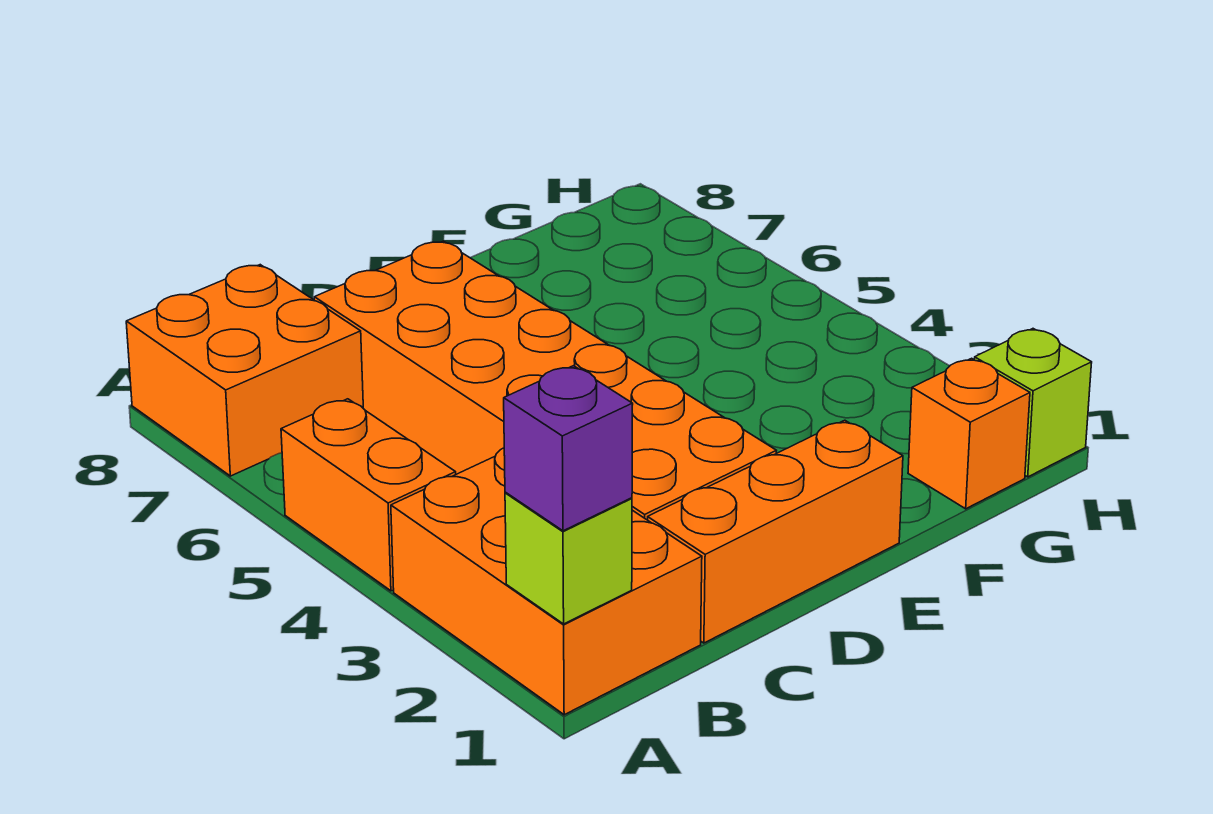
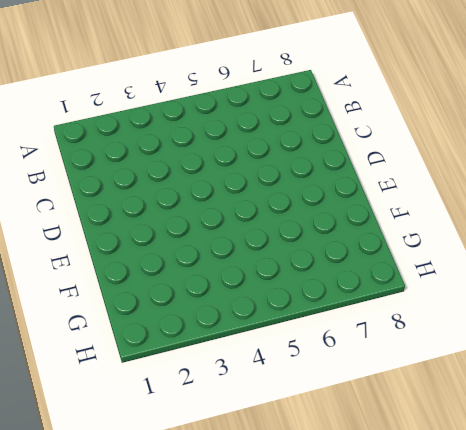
none -> orange 2x3 brick [391,448,702,715]
none -> orange 1x2 brick [281,399,456,591]

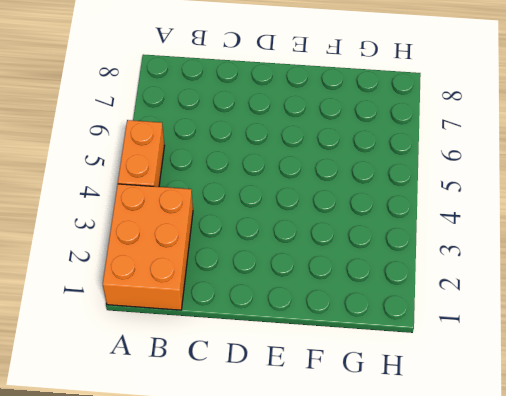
none -> orange 2x2 brick [126,265,363,476]
none -> orange 1x3 brick [648,420,903,643]

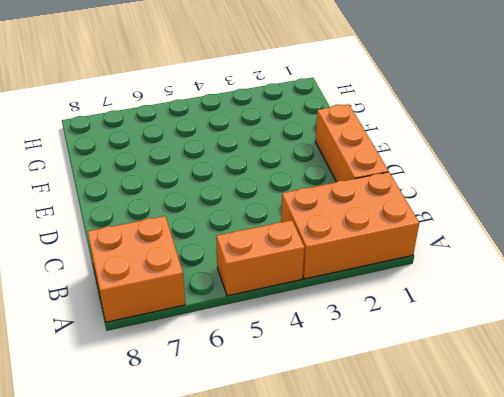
none -> orange 2x6 brick [314,241,777,520]
none -> orange 1x1 brick [908,358,1030,509]

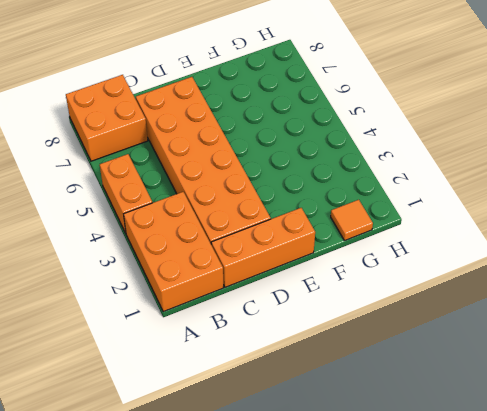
orange 1x1 tile [331,200,373,241] -> orange 1x1 brick [908,358,1030,509]
none -> lime 1x1 brick [974,329,1092,477]
none -> lime 1x1 brick [505,492,632,624]

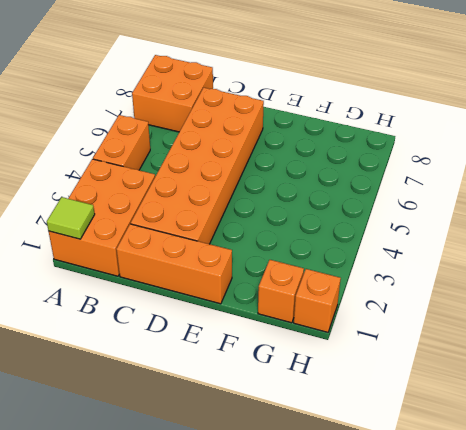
lime 1x1 tile [47,197,95,239] -> lime 1x1 brick [505,492,632,624]
orange 1x1 brick [294,269,341,332] -> lime 1x1 brick [974,329,1092,477]
none -> purple 1x1 brick [504,366,633,531]

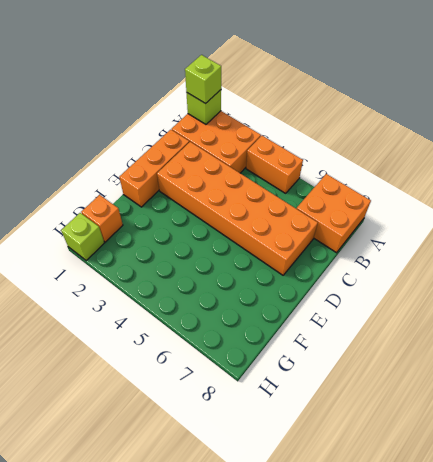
lime 1x1 brick [185,55,221,104] -> purple 1x1 brick [504,366,633,531]

